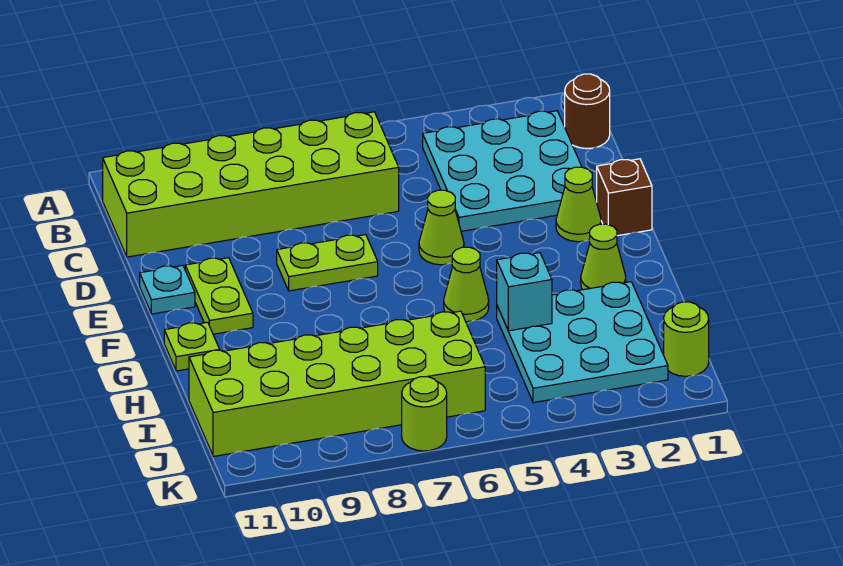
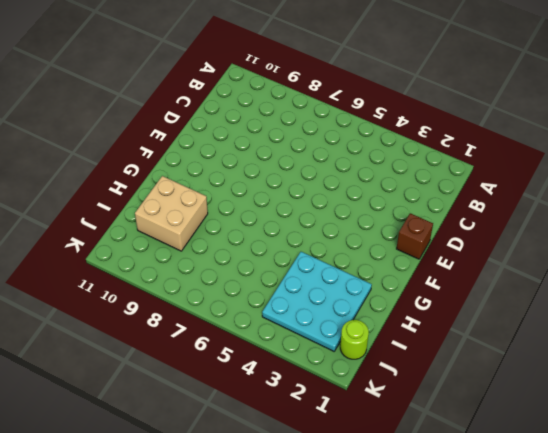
tan 2x2 brick [135,176,208,251] -> lime 2x6 brick [189,311,485,456]
none -> brown 1x1 round brick [565,74,610,149]
none -> cyan 3x3 plate [423,111,582,231]
none -> lime 2x6 brick [103,112,399,257]

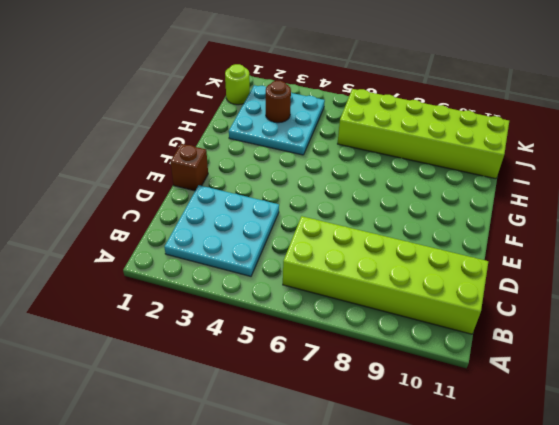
brown 1x1 round brick [266,81,291,123] -> brown 1x1 round brick moved to [565,74,610,149]
none -> lime 1x1 cone [556,167,601,242]
none -> lime 1x1 cone [419,190,464,265]
none -> lime 1x2 plate [277,235,378,291]

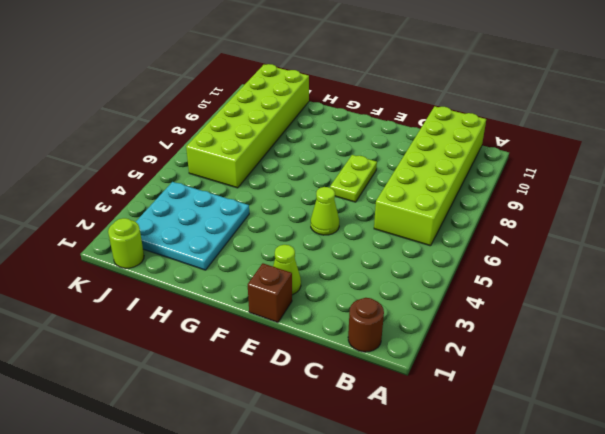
none -> cyan 3x3 plate [423,111,582,231]
none -> lime 1x2 plate [185,258,253,334]
none -> cyan 1x1 plate [140,265,195,314]

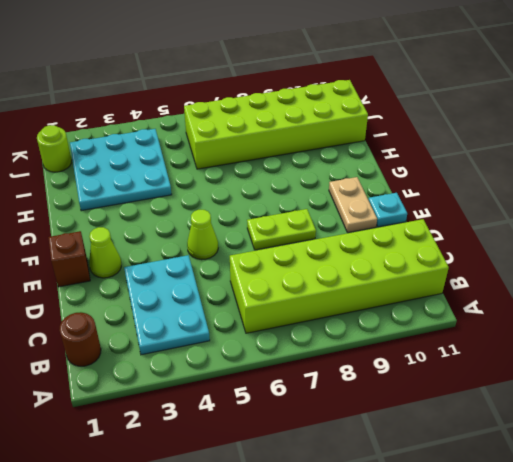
cyan 2x3 plate [124,255,210,355] -> cyan 3x3 plate [423,111,582,231]
tan 1x2 plate [329,177,377,233] -> lime 1x2 plate [185,258,253,334]
none -> lime 1x1 cone [581,224,626,290]
none -> lime 1x1 cone [444,247,489,322]
none -> lime 1x1 plate [164,322,220,371]

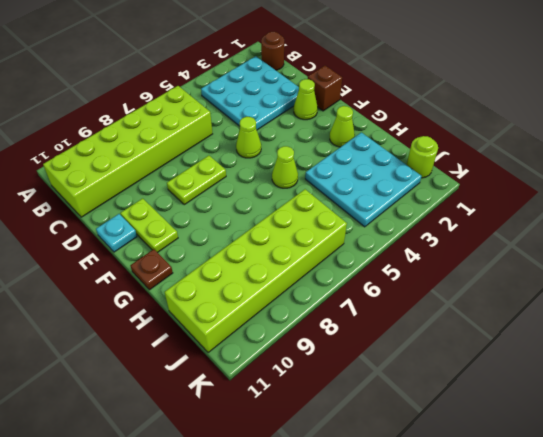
brown 1x1 plate [130,249,173,290] -> lime 1x1 plate [164,322,220,371]
none -> lime 1x1 round brick [402,377,447,451]
none -> cyan 1x1 brick [497,253,552,331]

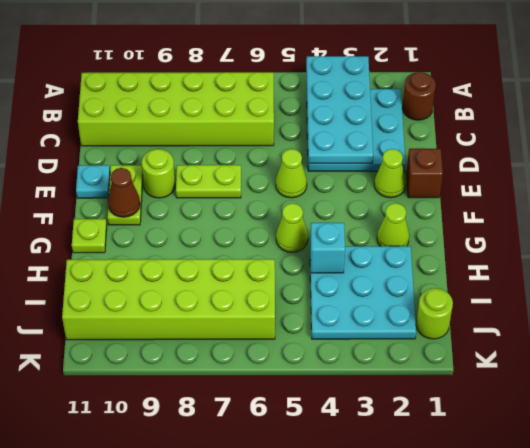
cyan 2x4 plate [306,56,373,163] -> none
lime 1x1 round brick [142,149,175,198] -> lime 1x1 round brick moved to [402,377,447,451]
brown 1x1 cone [108,168,140,217] -> none

